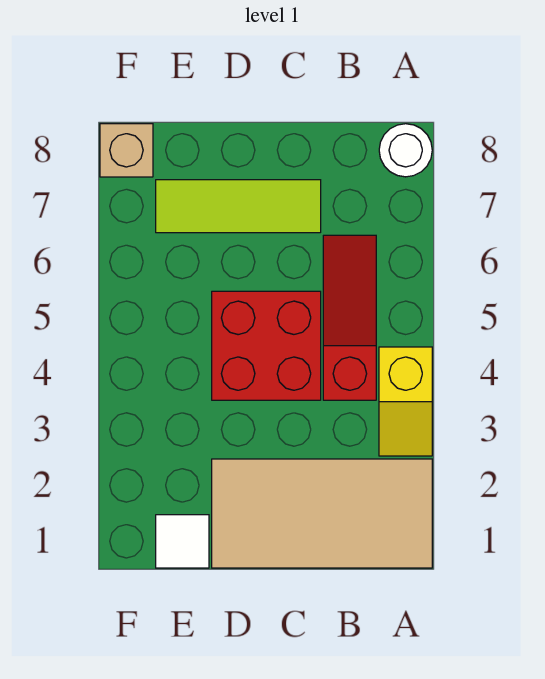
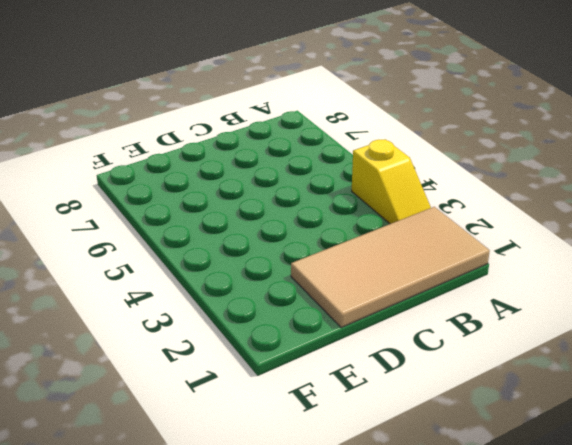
none -> white 1x1 round brick [379,124,432,177]
none -> red 1x3 slope [323,235,376,400]

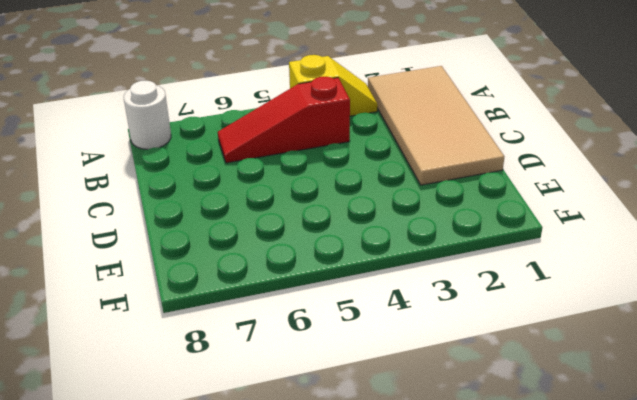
none -> red 2x2 brick [212,291,321,400]
none -> lime 1x3 tile [156,180,321,233]

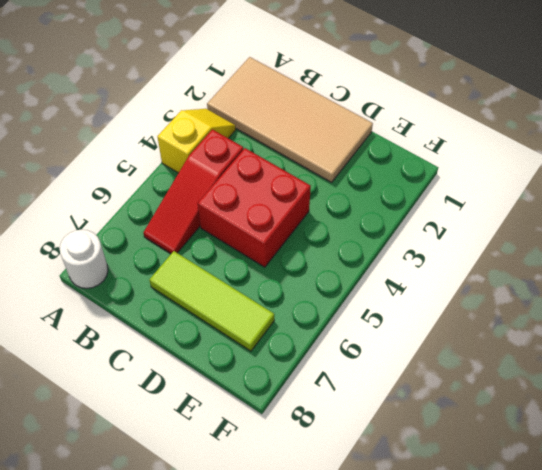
none -> white 1x1 tile [156,515,209,568]
none -> tan 1x1 brick [100,124,153,177]

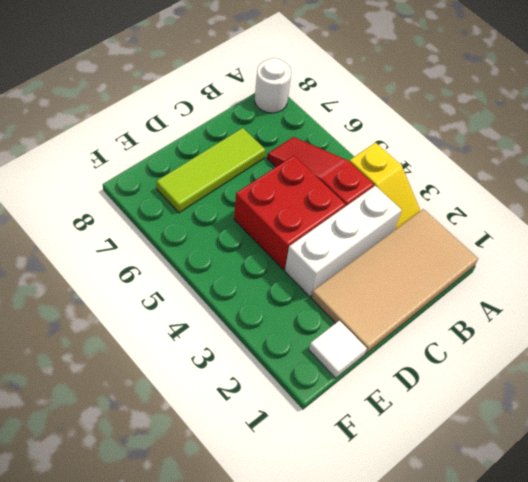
white 1x3 brick [285,186,402,297] -> none
none -> tan 1x1 brick [100,124,153,177]

